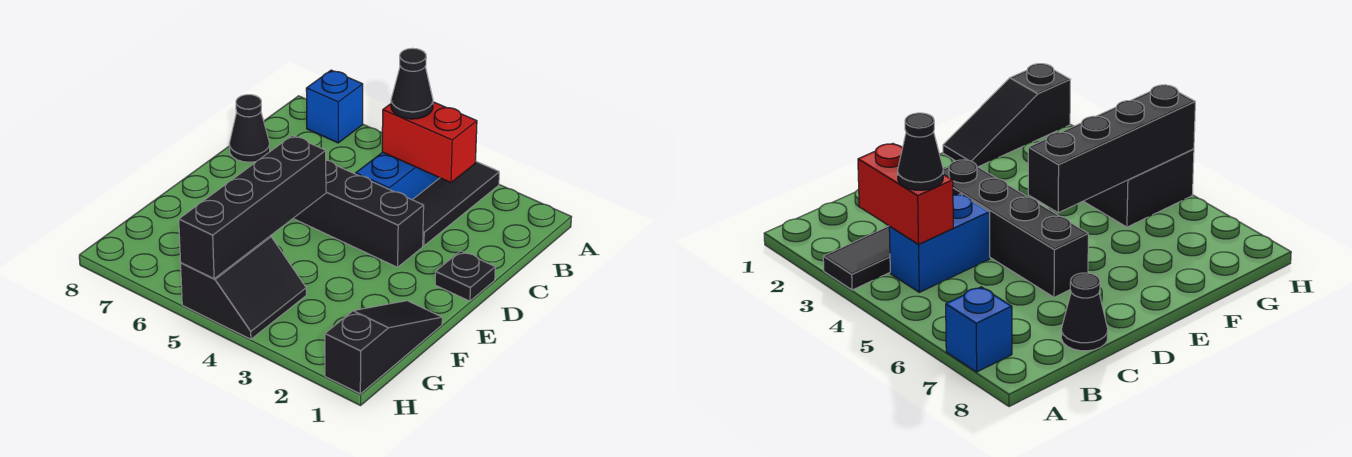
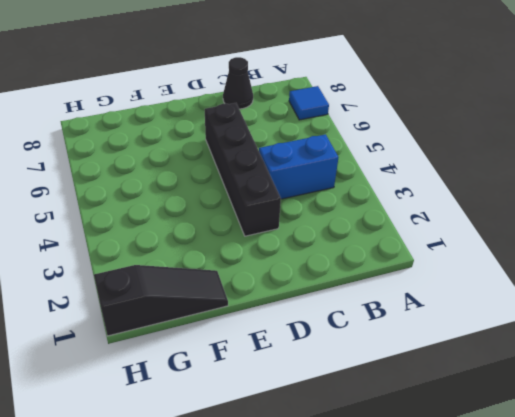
blue 1x1 tile [289,86,329,120] -> blue 1x1 brick [306,70,363,143]
none -> black 1x3 tile [413,162,499,246]
none -> black 1x1 plate [435,251,495,301]

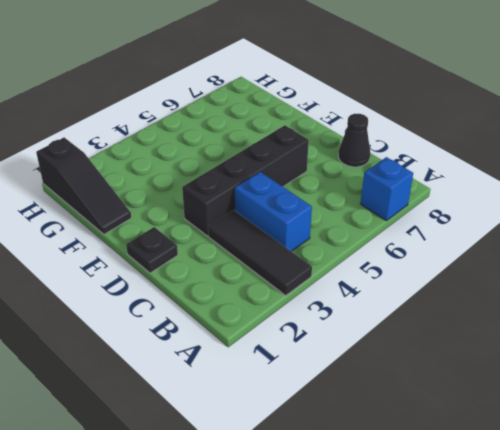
none -> black 2x2 slope [181,236,306,339]
none -> red 1x2 brick [382,102,477,183]

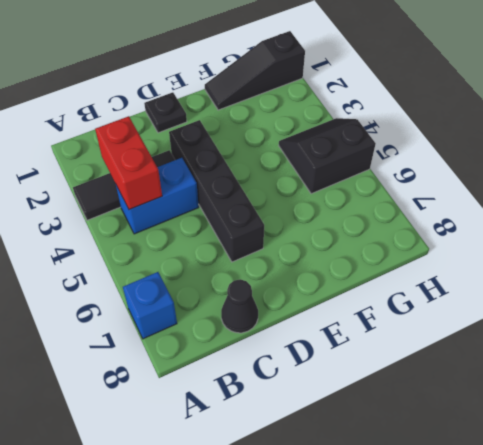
none -> black 1x4 brick [179,135,326,279]
none -> black 1x1 cone [391,48,433,119]

